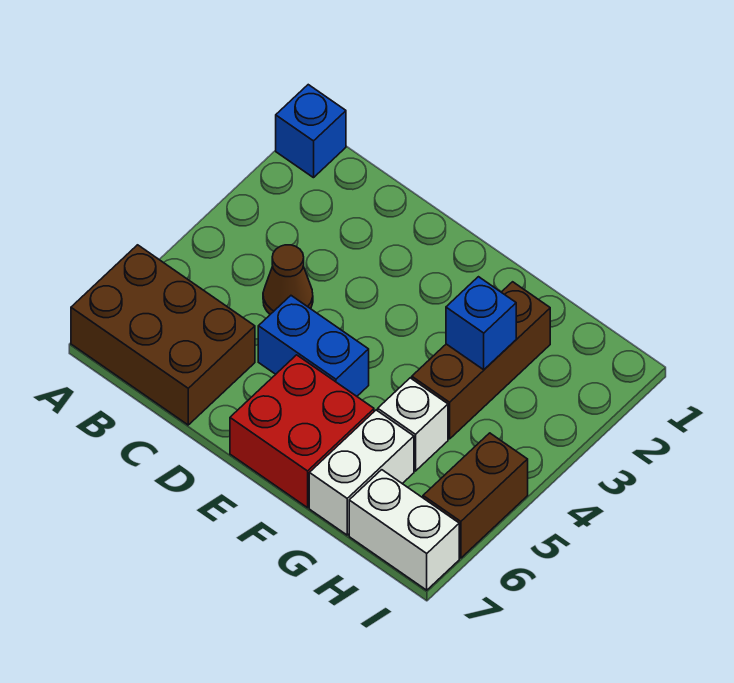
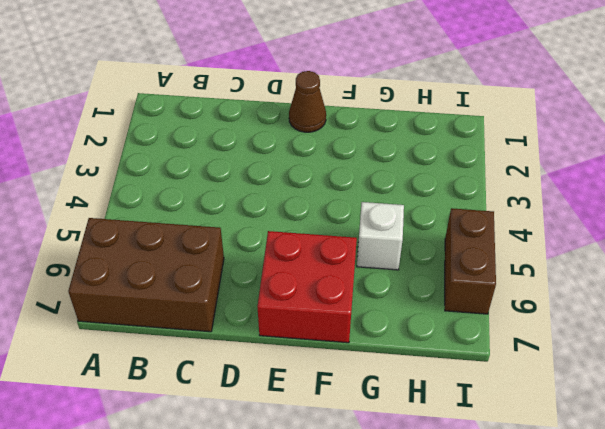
brown 1x1 cone [289,71,326,132] -> brown 1x1 cone moved to [263,245,313,314]
none -> blue 1x1 brick [276,85,346,178]
none -> blue 1x2 brick [258,296,369,396]

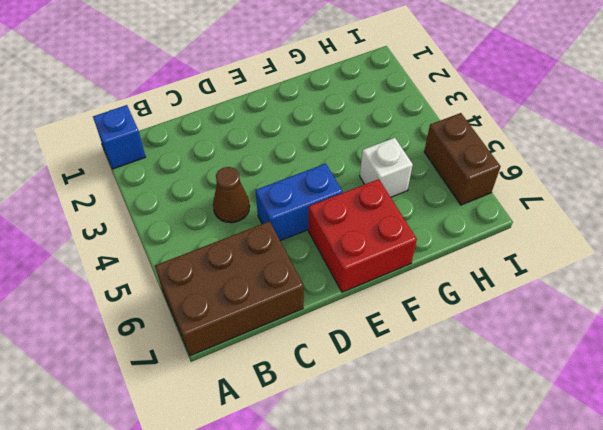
none -> brown 1x3 brick [412,282,550,439]
none -> white 1x2 brick [309,410,414,535]

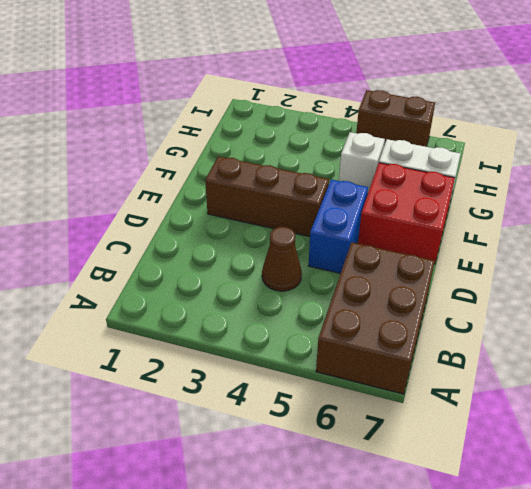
brown 1x3 brick [205,156,329,236] -> brown 1x3 brick moved to [412,282,550,439]
none -> blue 1x1 brick [276,85,346,178]
none -> white 1x2 brick [349,470,459,590]

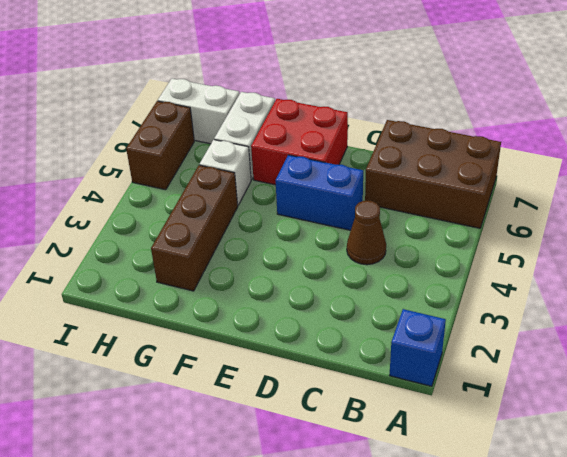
none -> blue 1x1 brick [446,277,516,370]

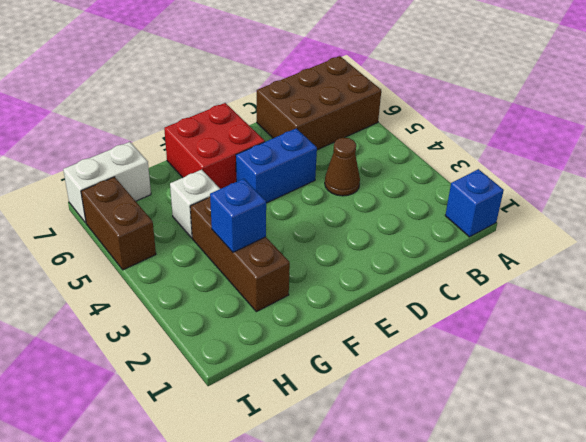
none -> white 1x2 brick [309,410,414,535]

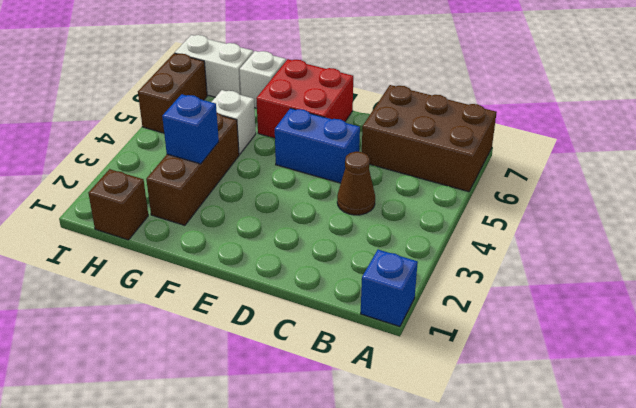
white 1x1 brick [239,51,286,108] -> white 1x2 brick [309,410,414,535]
brown 1x1 brick [88,169,148,240] -> none

